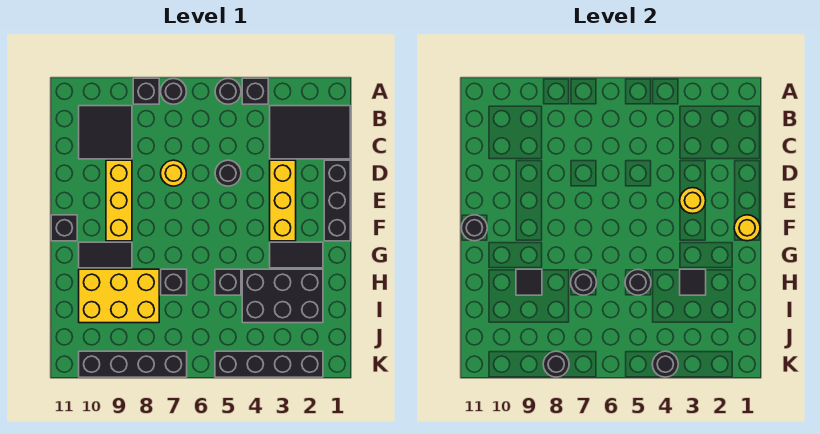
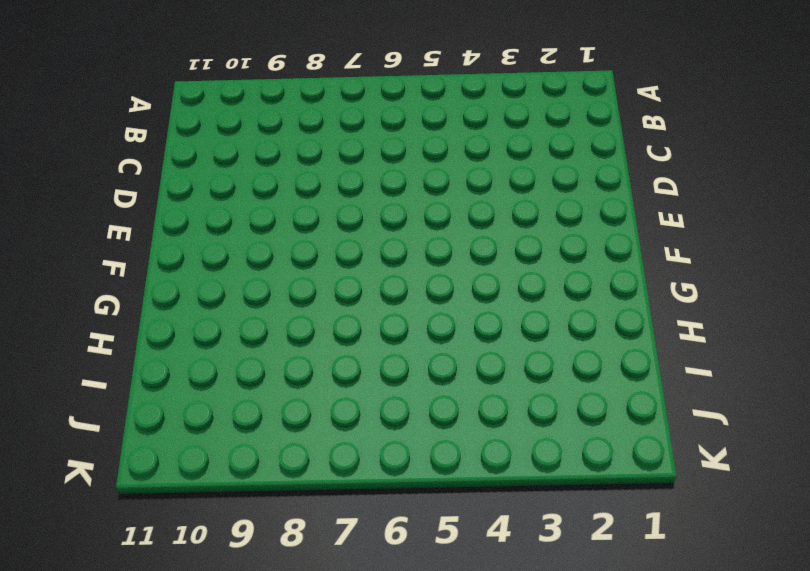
none -> black 1x1 brick [242,78,268,104]
none -> black 1x1 round brick [215,79,241,104]
none -> black 1x1 round brick [161,79,186,104]

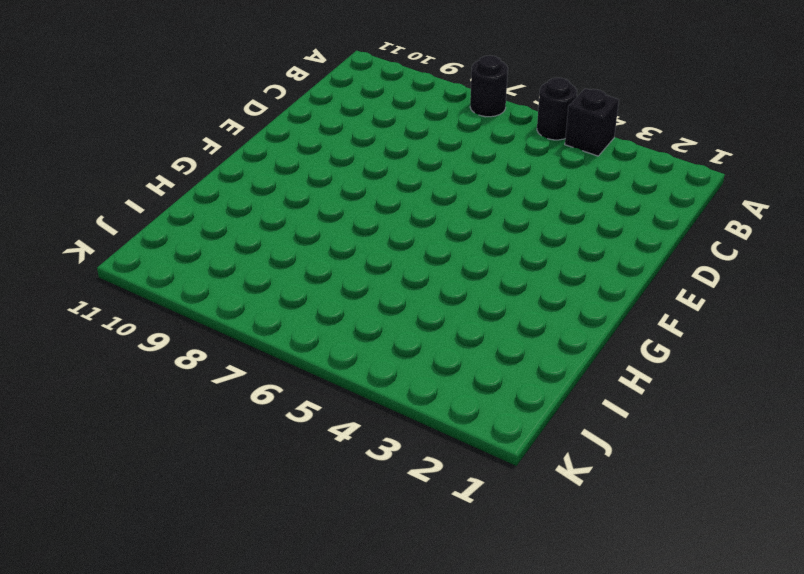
none -> black 1x1 brick [133,78,159,104]
none -> black 2x3 tile [270,106,350,159]
none -> black 2x2 tile [79,106,132,159]

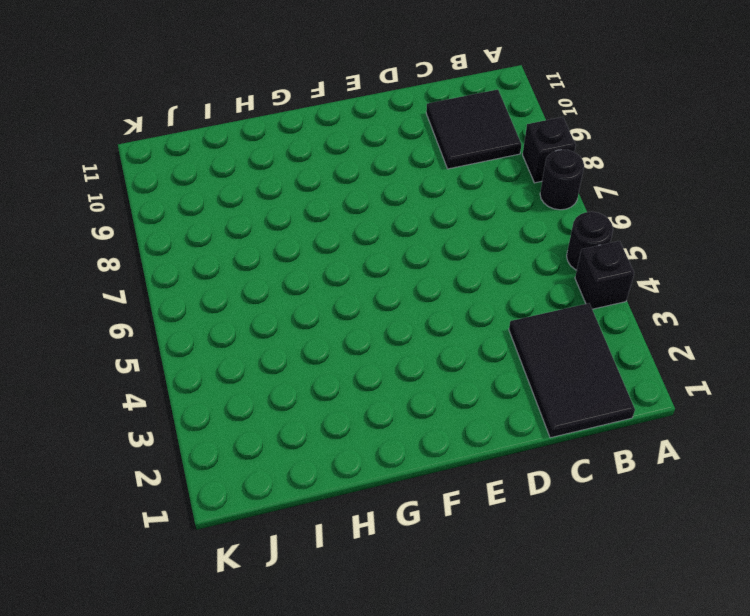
none -> black 1x3 brick [324,160,350,241]
none -> yellow 1x3 brick [270,160,296,241]
none -> black 1x1 round brick [215,160,241,186]

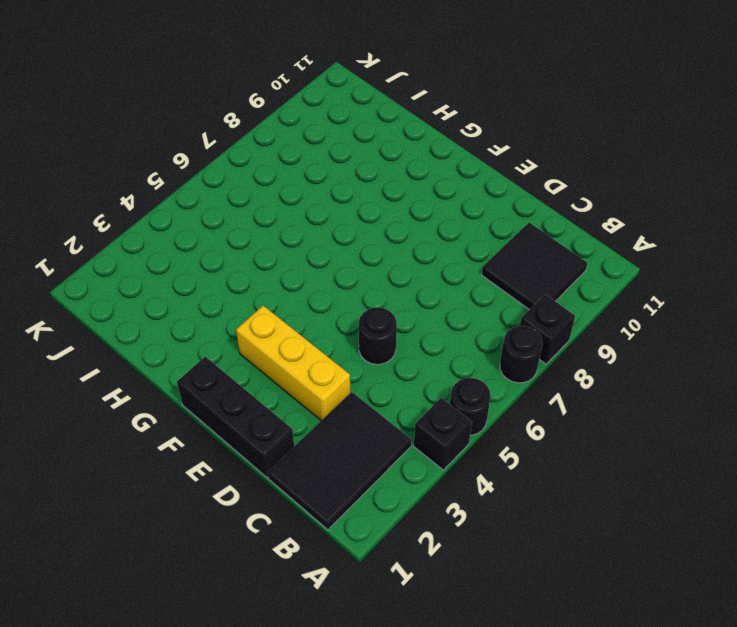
none -> yellow 1x1 round brick [161,160,186,186]
none -> yellow 1x3 brick [106,160,132,241]
none -> black 1x1 brick [51,215,77,241]

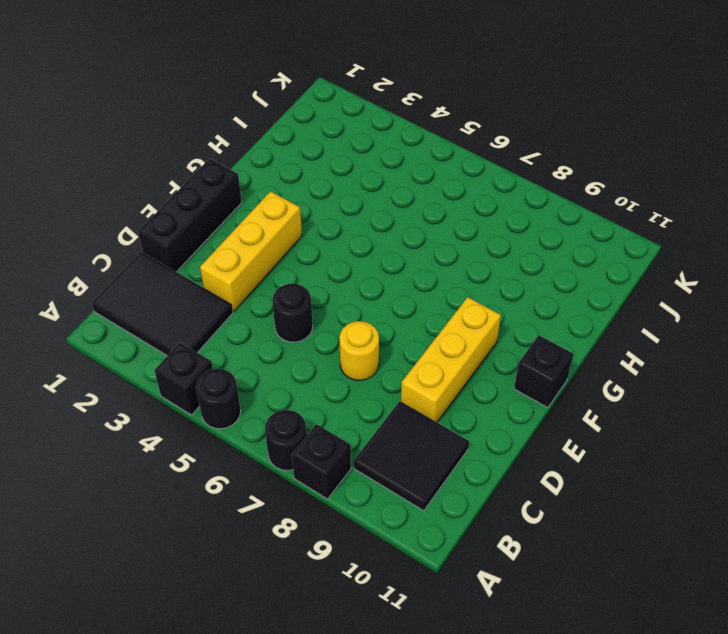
none -> black 1x2 tile [270,242,323,268]
none -> black 1x2 tile [79,242,132,268]
none -> black 2x3 brick [242,269,323,323]

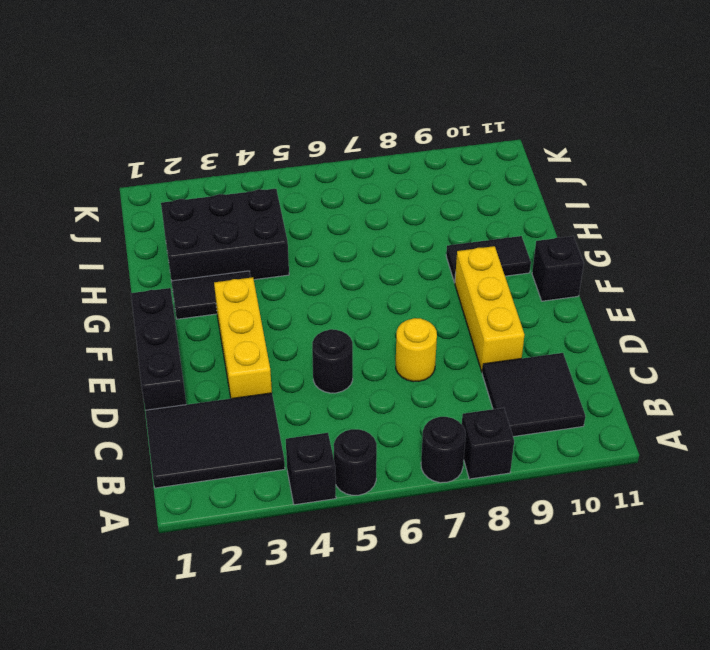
none -> black 1x1 brick [215,269,241,295]
none -> black 1x1 brick [161,269,187,295]
none -> yellow 2x3 brick [79,269,159,323]

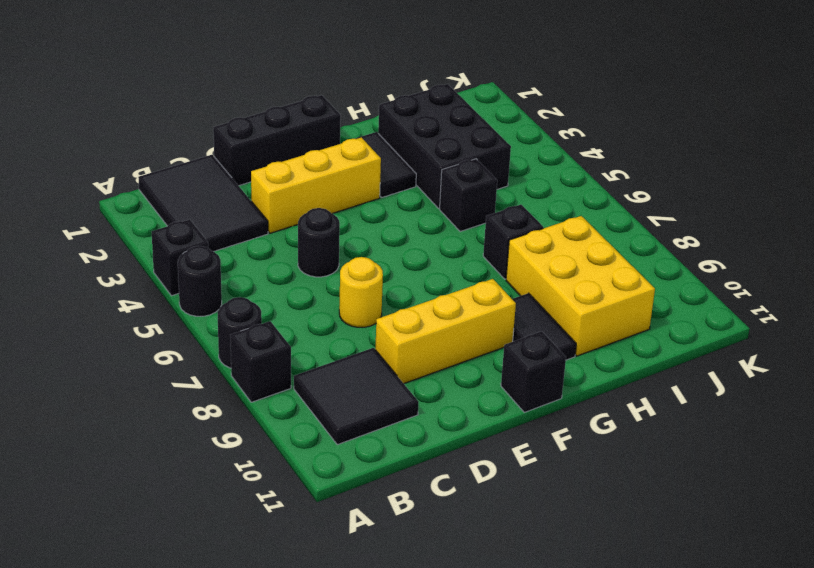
none -> black 1x4 brick [215,351,323,377]
none -> black 1x4 brick [79,351,187,377]
none -> yellow 1x1 round brick [680,188,706,214]

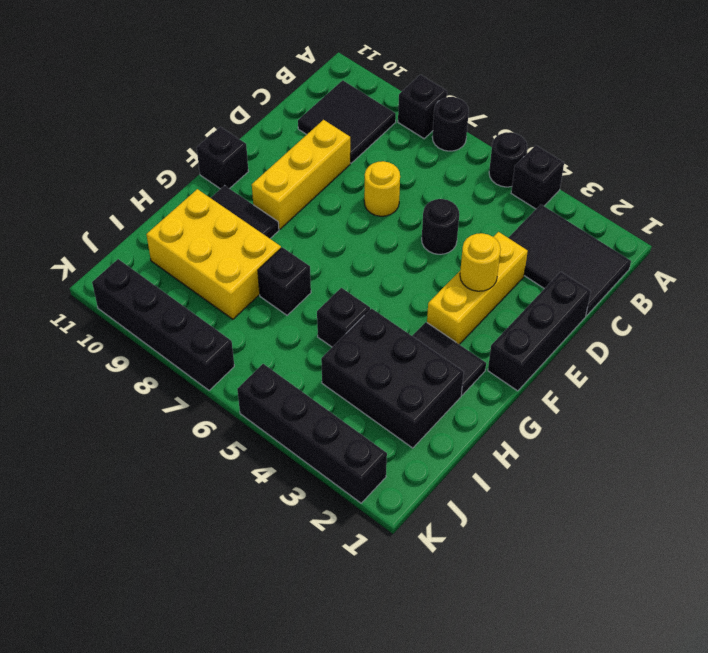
none -> yellow 1x1 round brick [734,215,760,241]
none -> black 1x1 round brick [461,215,487,241]
none -> black 1x1 tile [680,269,706,295]

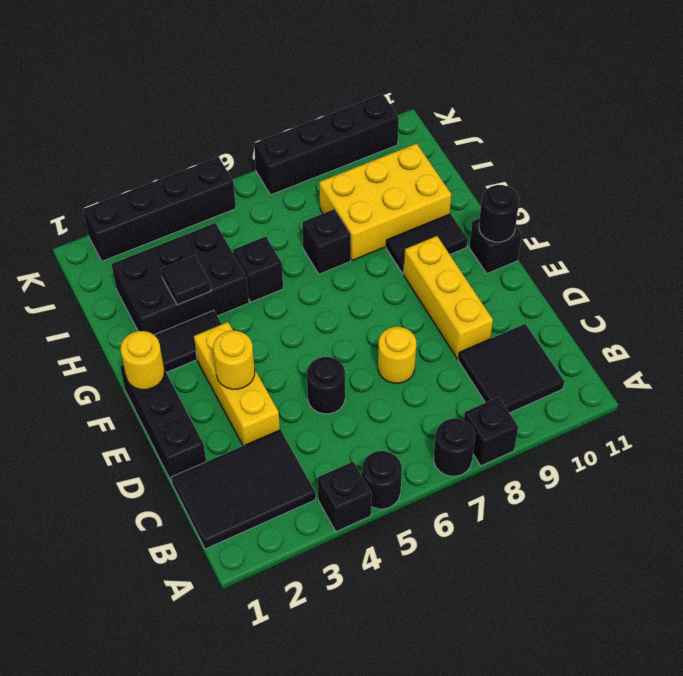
none -> black 1x1 round brick [625,270,651,295]
none -> black 1x1 round brick [571,269,596,295]
none -> black 1x1 tile [516,269,542,295]

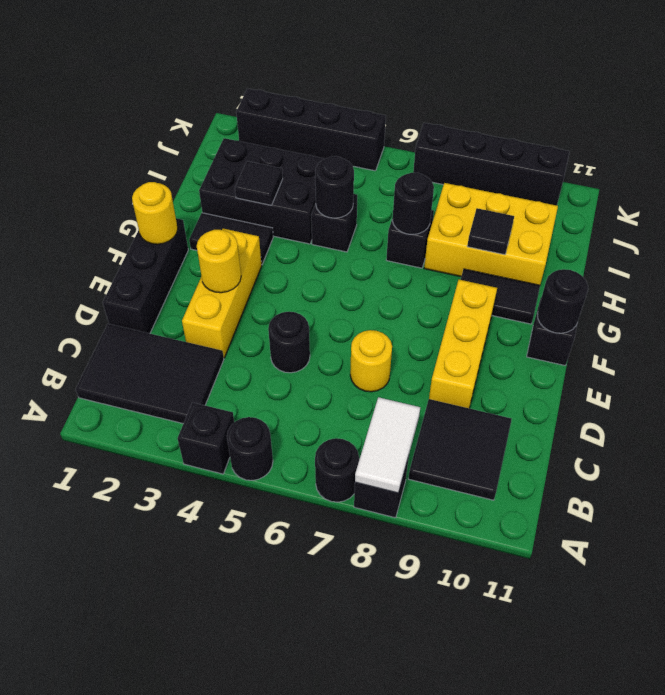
white 1x2 tile [355,397,420,493] -> none
none -> black 1x1 round brick [652,351,678,377]
none -> black 1x1 round brick [543,351,569,377]

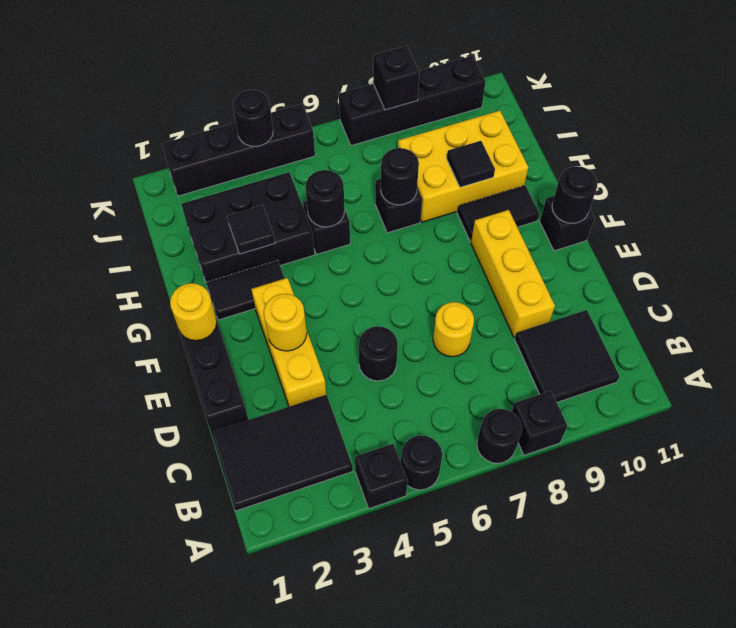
black 1x1 brick [373,46,420,110] -> black 1x1 round brick [543,351,569,377]

